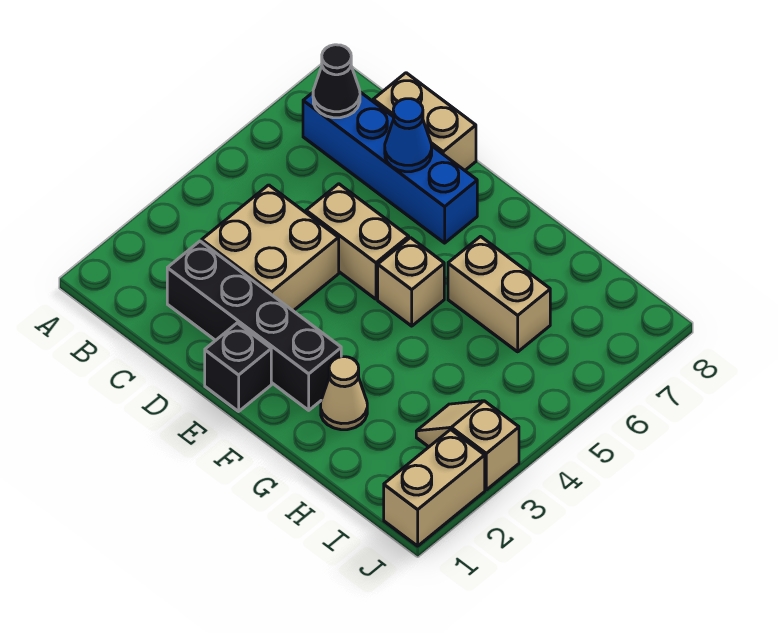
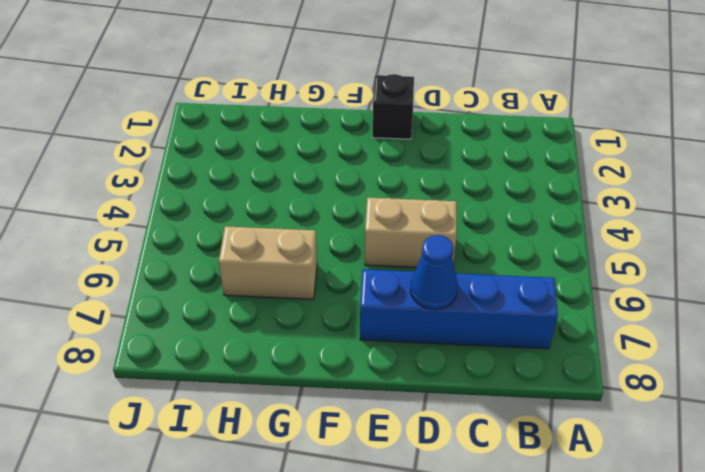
none -> black 1x4 brick [167,241,341,410]
none -> tan 2x2 brick [202,185,339,311]
none -> tan 1x2 brick [373,73,476,170]

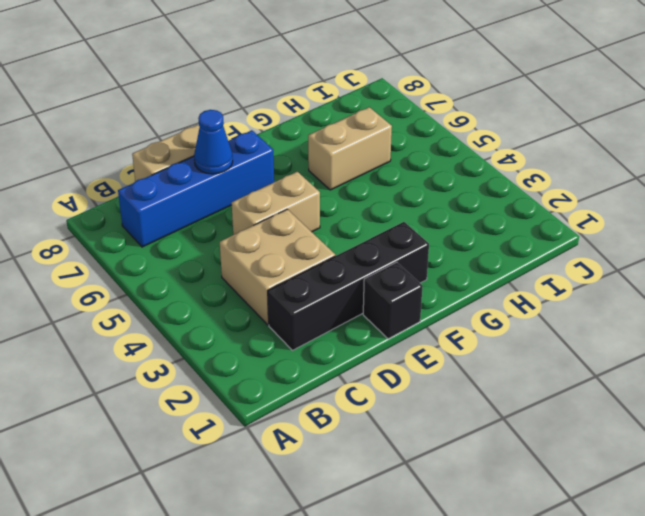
none -> tan 1x1 brick [378,238,444,326]
none -> tan 1x1 cone [321,357,367,430]
none -> tan 1x2 slope [416,401,519,490]

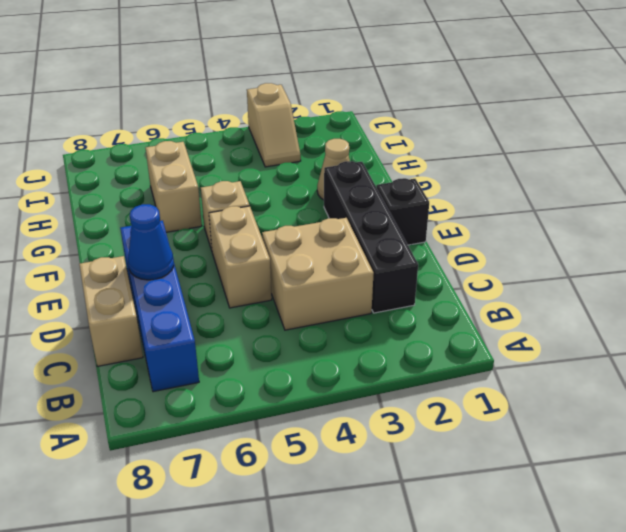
none -> tan 1x2 brick [384,430,485,546]
none -> black 1x1 cone [313,45,360,118]

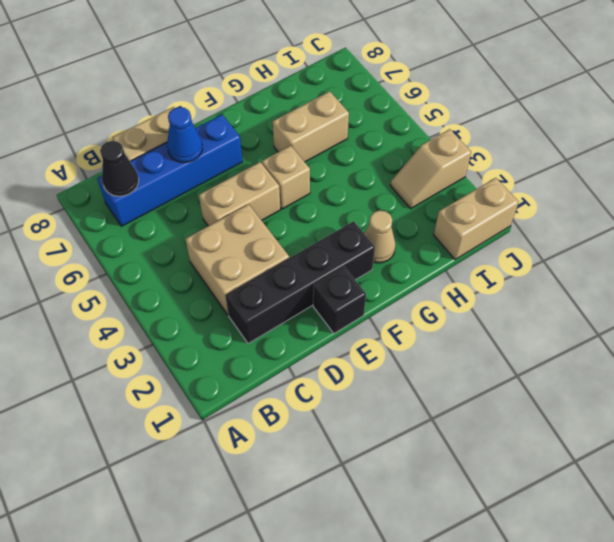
tan 1x2 brick [434,178,519,259] -> tan 1x2 brick turned to [384,430,485,546]

